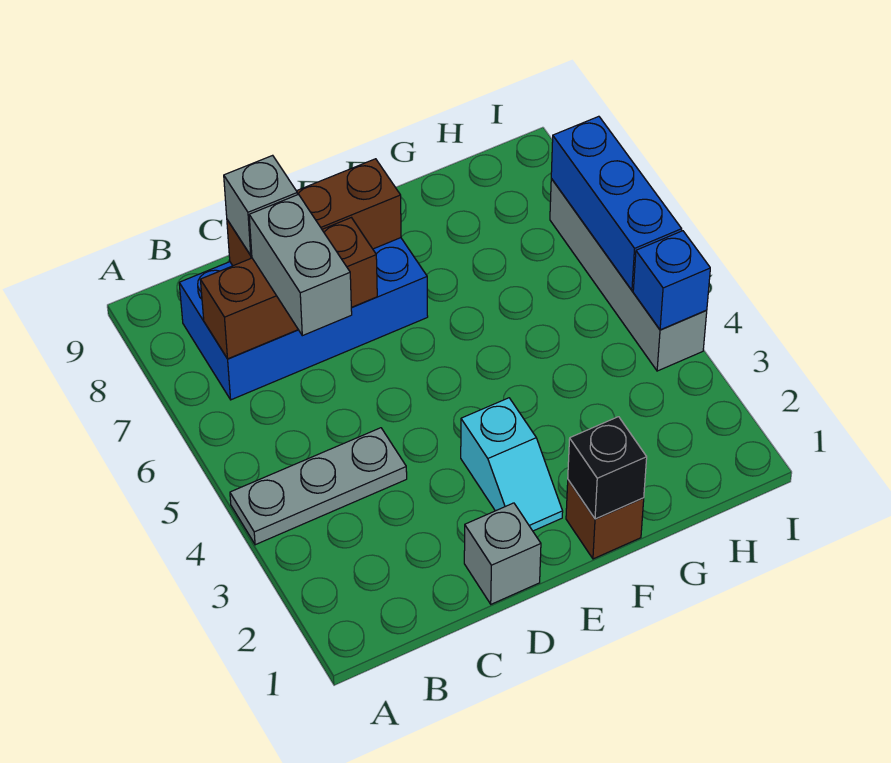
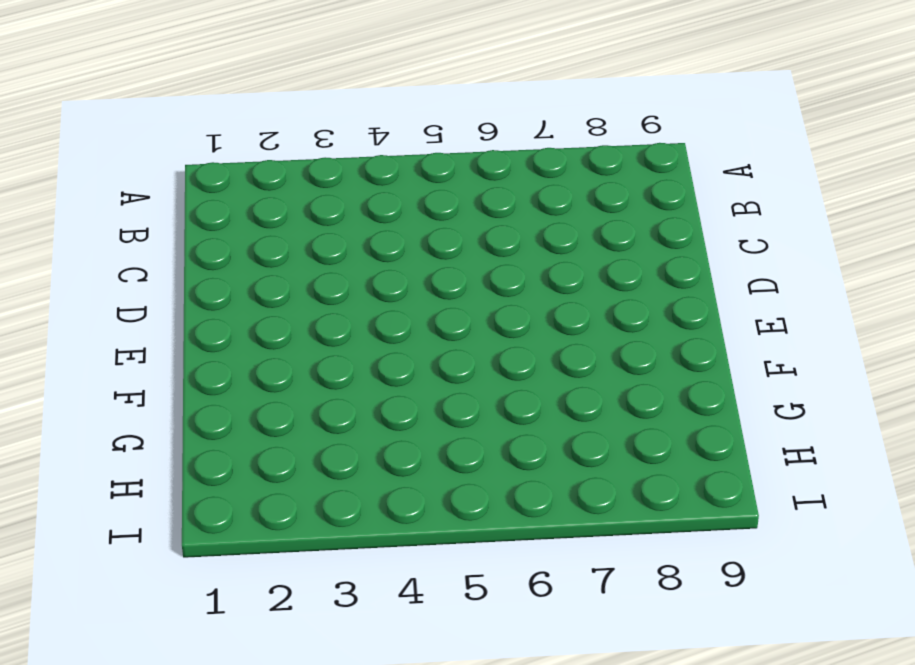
none -> grey 1x3 plate [230,428,407,545]
none -> blue 2x4 brick [179,238,428,400]
none -> grey 1x1 brick [464,503,541,604]

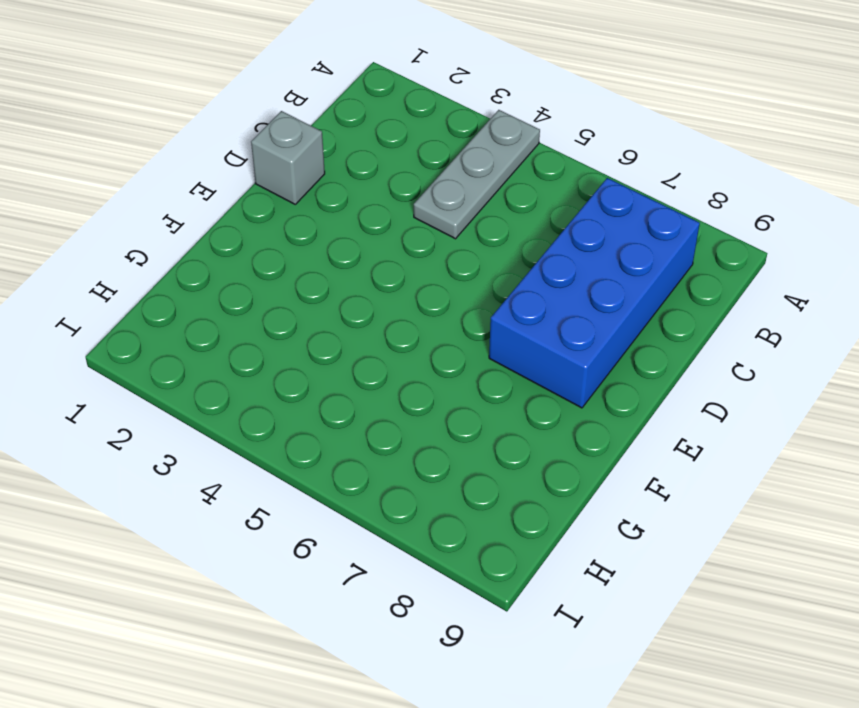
none -> cyan 1x2 slope [461,398,563,531]
none -> brown 1x1 brick [566,480,644,559]
none -> grey 1x4 brick [550,179,707,371]

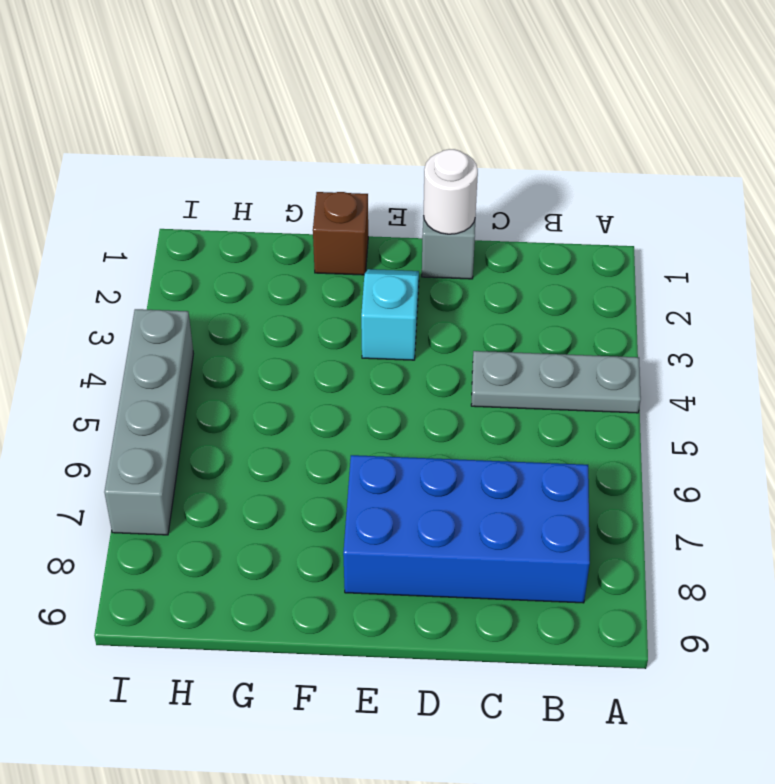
white 1x1 round brick [424,149,478,234] -> none
none -> brown 1x3 brick [200,218,377,359]
none -> brown 1x3 brick [227,159,401,266]
none -> black 1x1 brick [568,417,647,519]

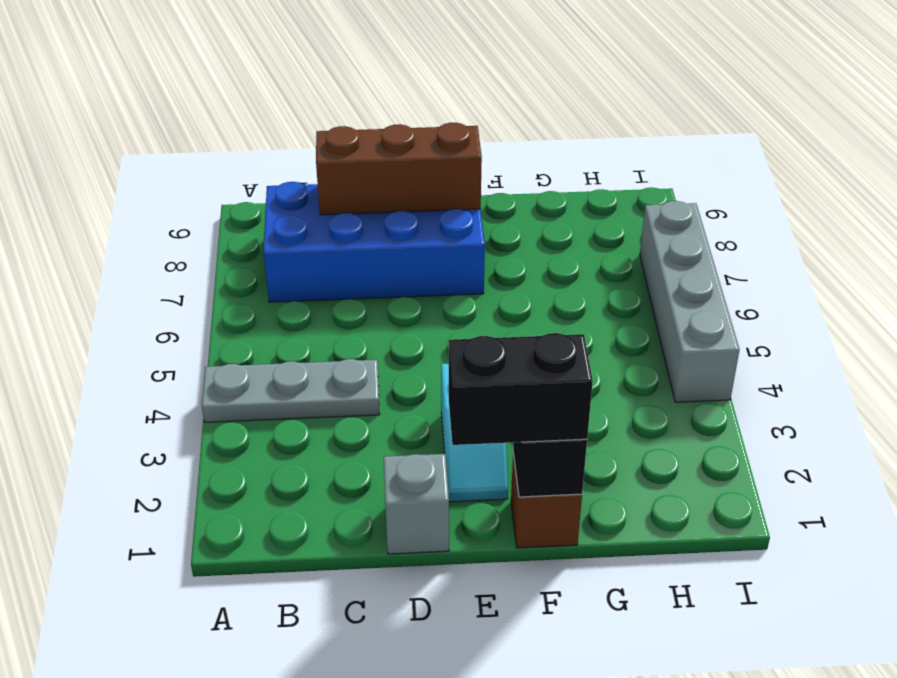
black 1x2 brick [449,333,593,445] -> none
none -> brown 1x3 brick [200,218,377,359]
none -> blue 1x1 brick [633,231,710,330]
none -> blue 1x3 brick [551,116,682,290]

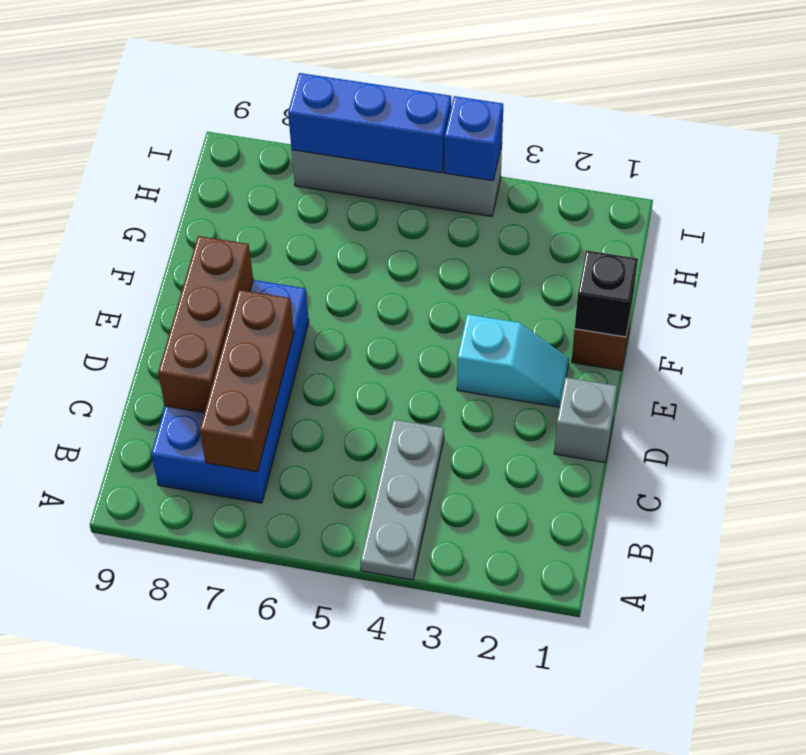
none -> grey 1x2 brick [249,194,352,336]
none -> grey 1x1 brick [224,155,297,255]

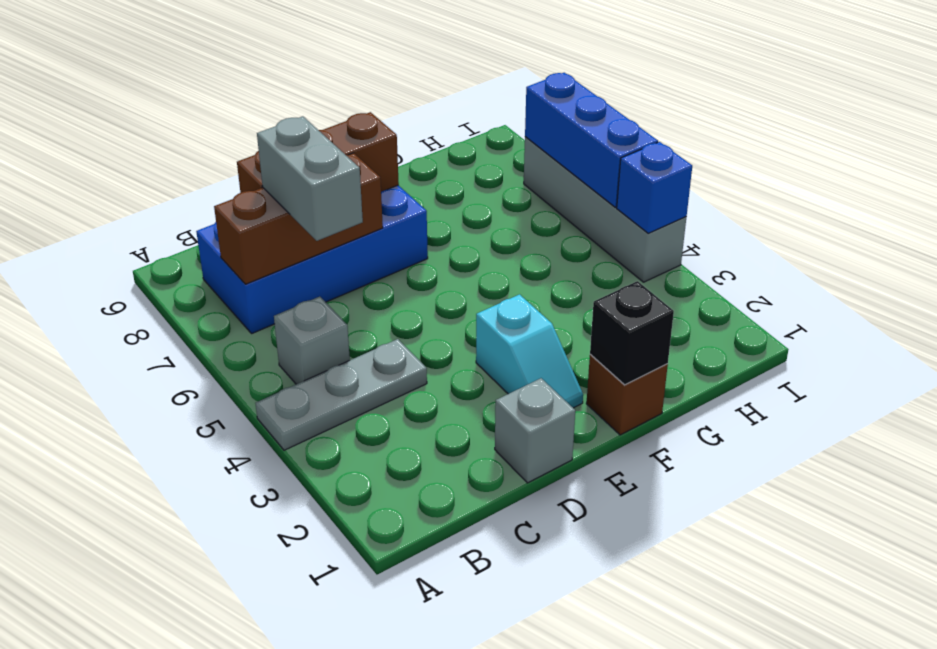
grey 1x1 brick [274,297,350,384] -> grey 1x1 brick moved to [224,155,297,255]

